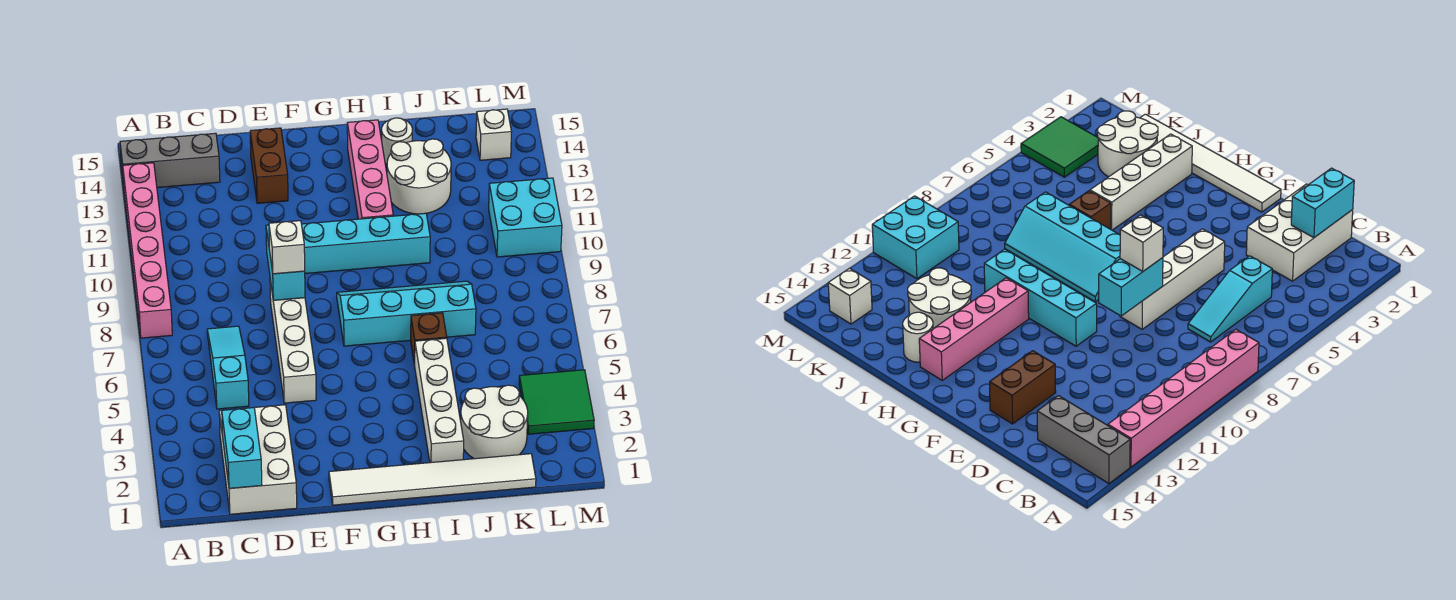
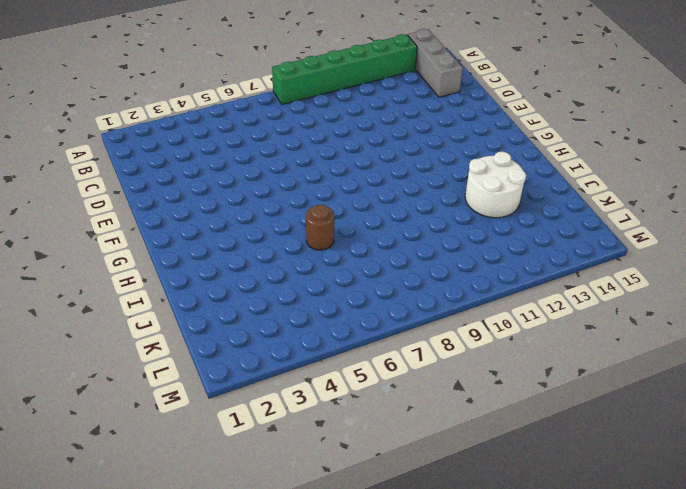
green 1x6 brick [272,34,417,104] -> pink 1x6 brick [123,163,172,338]
brown 1x1 round brick [306,205,334,250] -> brown 1x1 brick [411,313,447,366]
none -> white 2x3 brick [219,405,297,514]
none -> cyan 1x3 slope [207,326,249,409]
none -> white 1x4 brick [270,280,316,403]

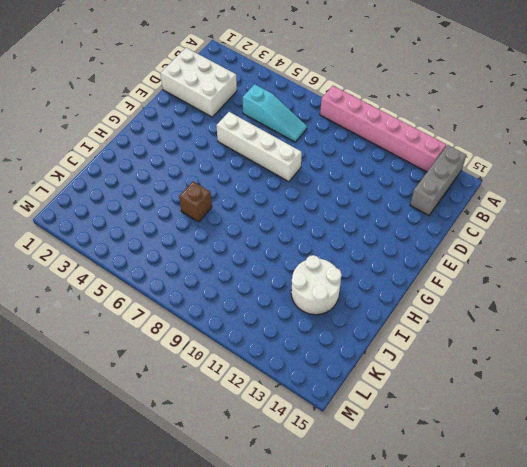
none -> brown 1x2 brick [250,128,288,203]
none -> white 1x6 tile [329,454,536,505]
none -> cyan 1x4 brick [302,213,430,274]

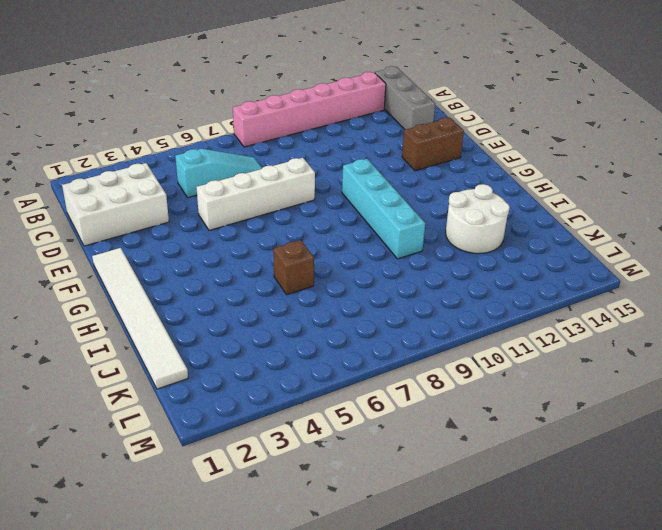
none -> cyan 2x4 slope [337,281,476,346]
none -> pink 1x4 brick [347,120,393,219]
none -> white 1x4 brick [415,338,464,463]

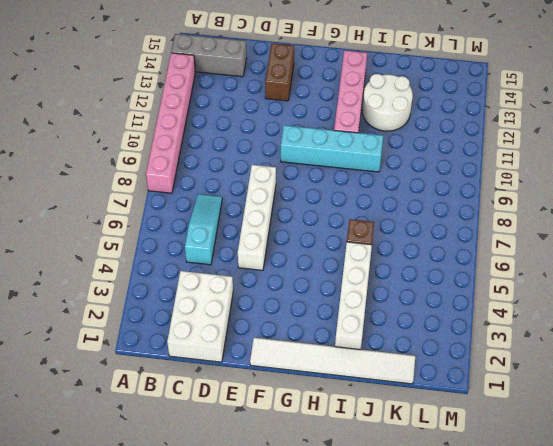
none -> cyan 2x4 slope [337,281,476,346]
none -> white 1x1 round brick [382,118,412,164]
none -> white 2x2 round brick [461,385,528,459]

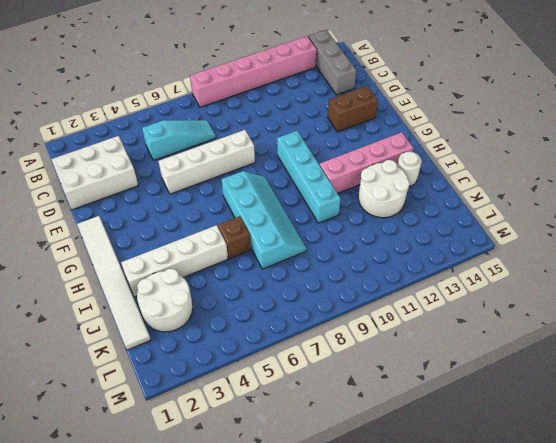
none -> green 2x2 tile [519,370,594,434]
none -> cyan 2x2 brick [489,178,562,257]
none -> white 1x1 brick [476,109,511,160]

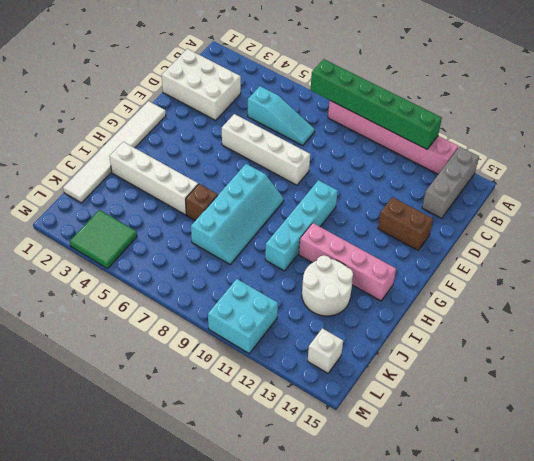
green 1x6 brick [311,59,442,149] -> none
none -> white 1x1 round brick [382,118,412,164]
none -> white 2x2 round brick [461,385,528,459]
none -> cyan 1x2 brick [222,408,262,488]

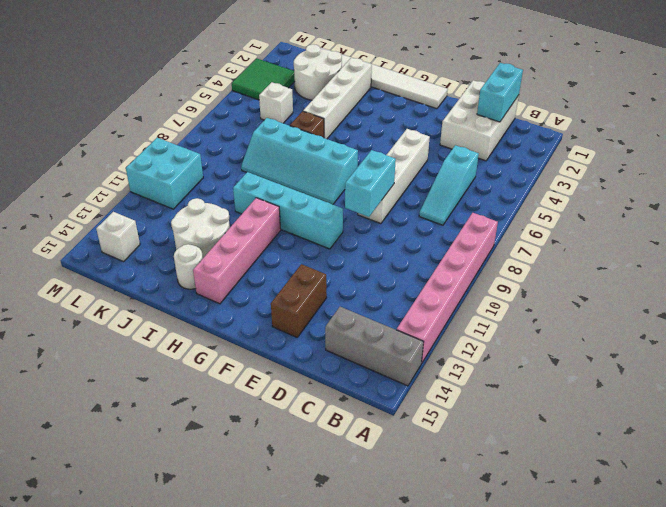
white 1x1 brick [259,82,293,123] -> white 1x1 brick moved to [269,221,305,274]

